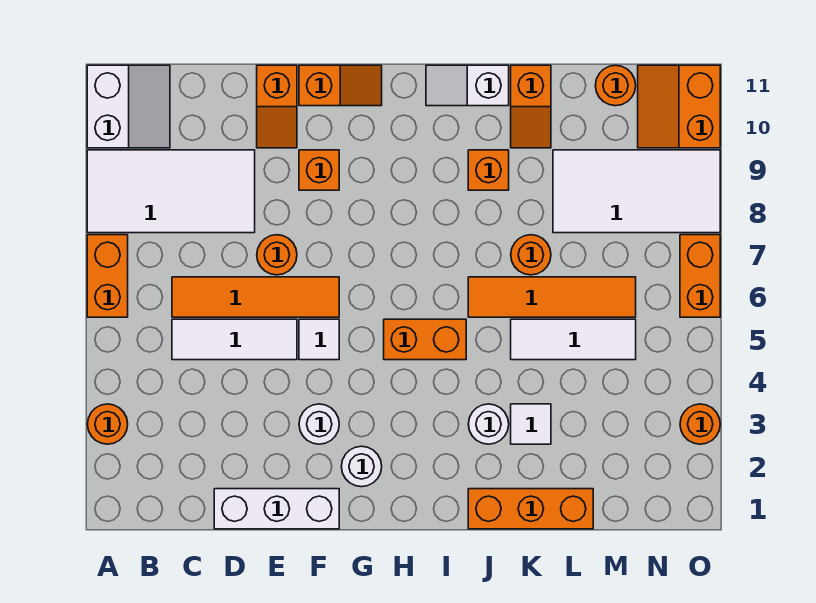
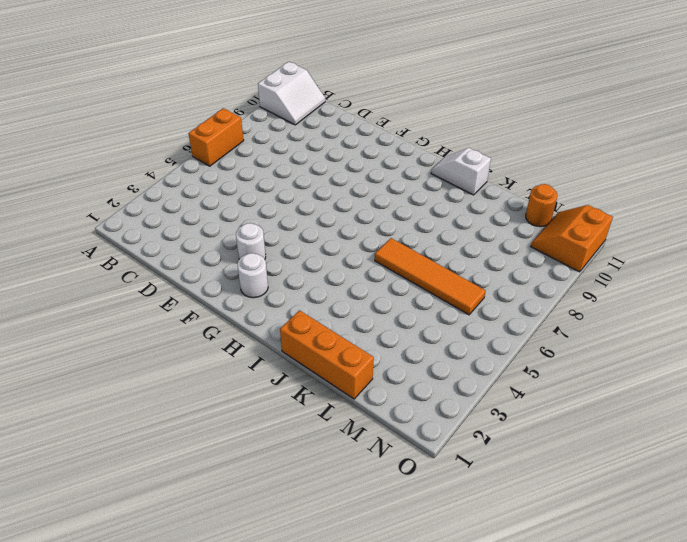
none -> orange 1x1 round brick [87,404,128,444]
none -> white 2x4 tile [87,150,255,233]
none -> white 1x3 tile [172,319,297,360]

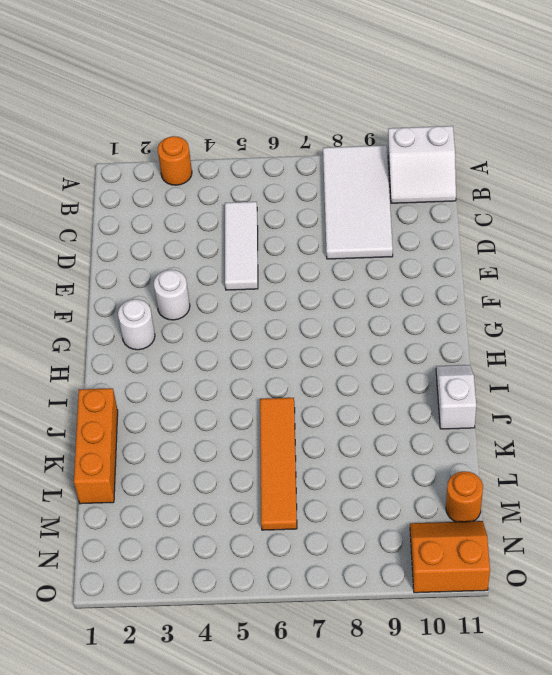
none -> orange 1x2 brick [87,235,128,317]
none -> orange 1x4 tile [172,277,339,317]
none -> white 1x3 brick [214,489,339,529]

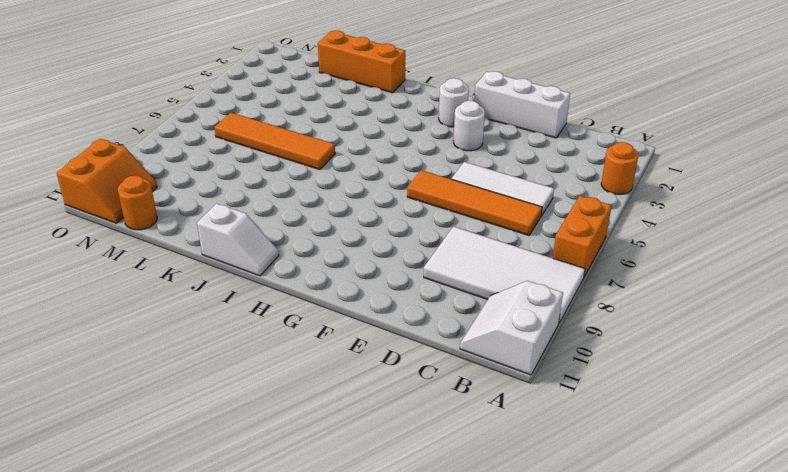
none -> orange 1x1 round brick [257,235,297,275]
none -> orange 1x2 slope [257,65,297,148]
none -> white 1x1 tile [299,319,339,360]

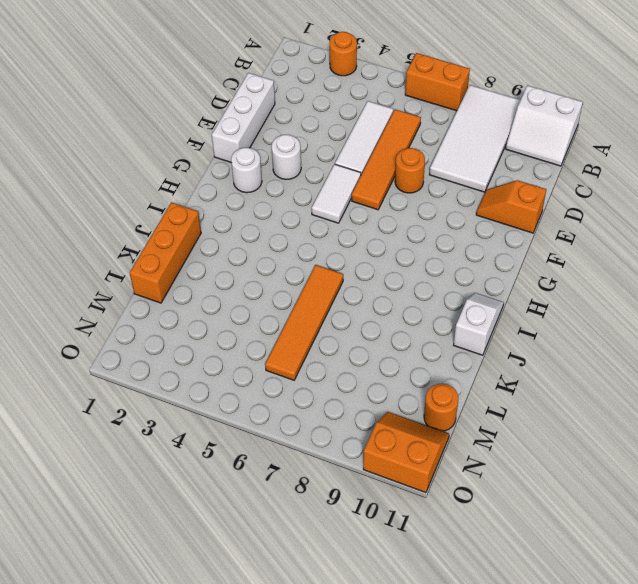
white 1x2 tile [312,164,361,223] -> white 1x1 tile [299,319,339,360]
none -> orange 1x1 brick [299,150,339,190]
none -> orange 1x2 slope [299,65,382,106]
none -> orange 1x2 brick [384,319,466,360]

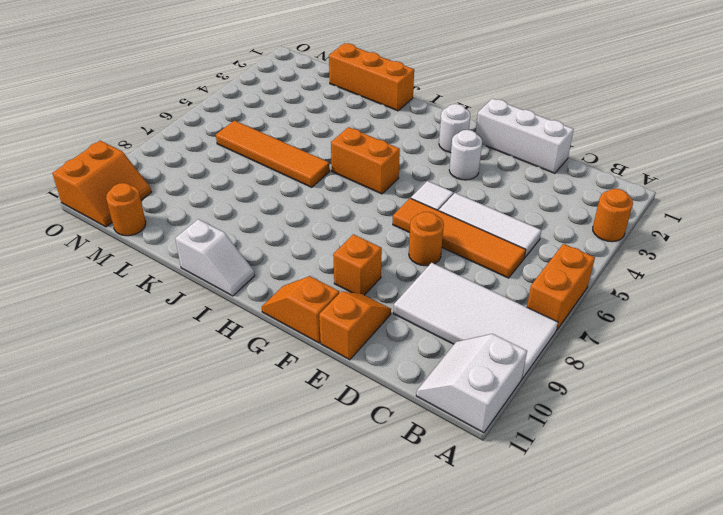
none -> white 1x1 round brick [468,404,509,444]
none -> orange 1x1 brick [468,150,509,190]
none -> white 1x1 tile [511,404,551,444]

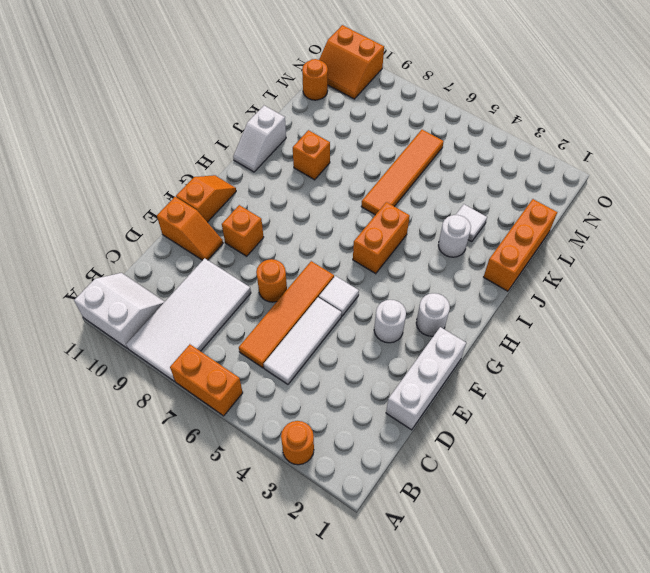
none -> white 1x3 tile [511,319,636,360]
none -> orange 1x1 round brick [511,235,551,275]
none -> orange 1x2 slope [511,65,551,148]

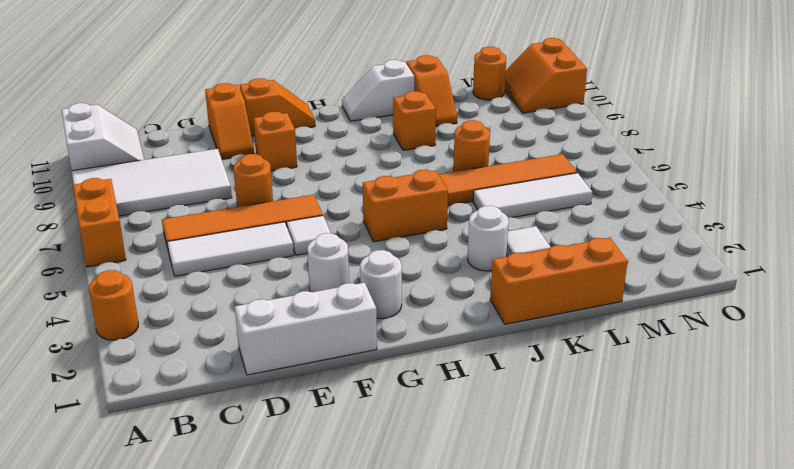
none -> white 2x4 tile [553,150,720,233]
none -> orange 1x1 round brick [680,404,720,444]
none -> orange 1x2 brick [680,235,720,317]

